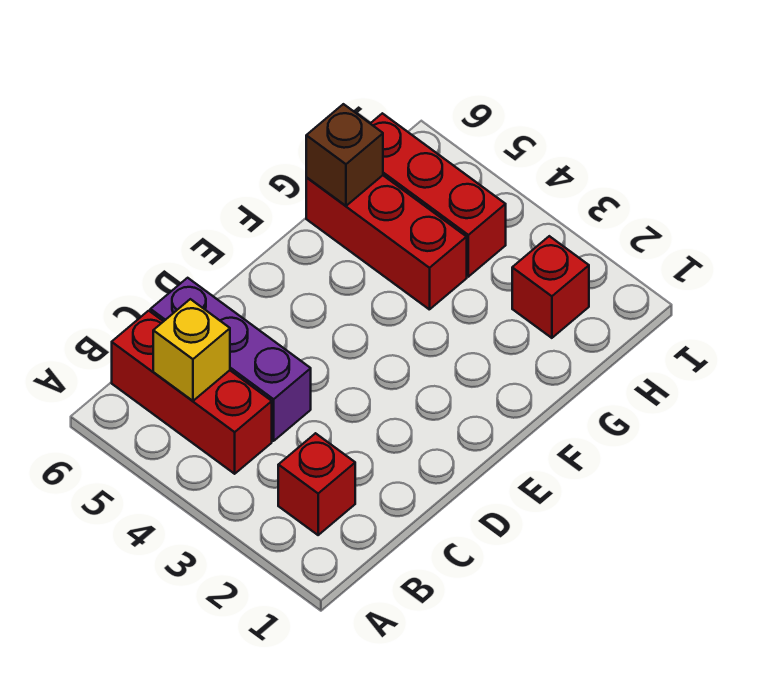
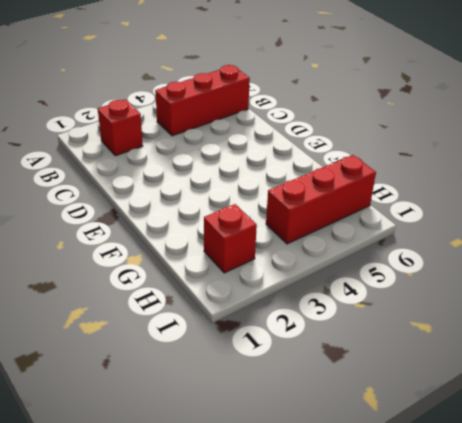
none -> purple 1x3 brick [150,278,311,441]
none -> red 1x3 brick [306,175,467,310]

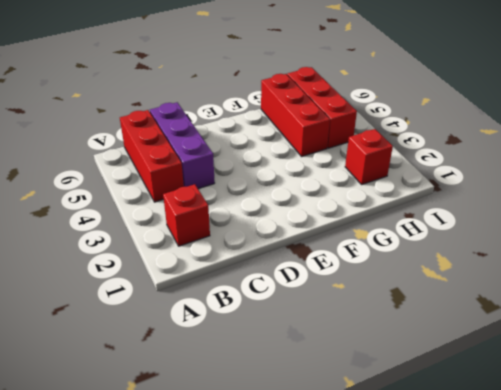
none -> yellow 1x1 brick [153,299,230,401]
none -> brown 1x1 brick [306,104,383,206]

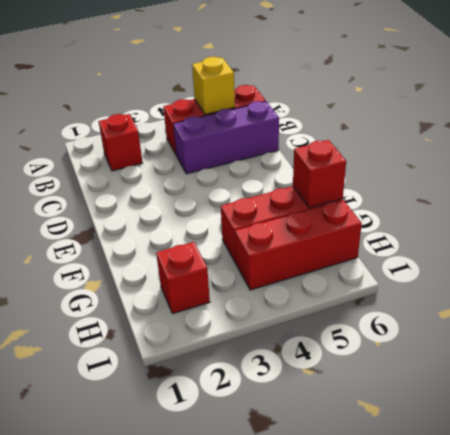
red 1x1 brick [293,140,346,208] -> brown 1x1 brick [306,104,383,206]

